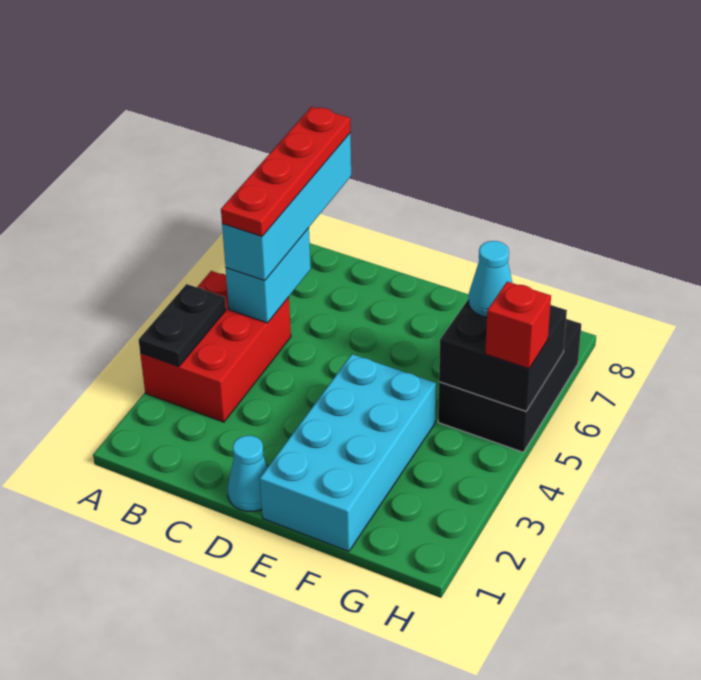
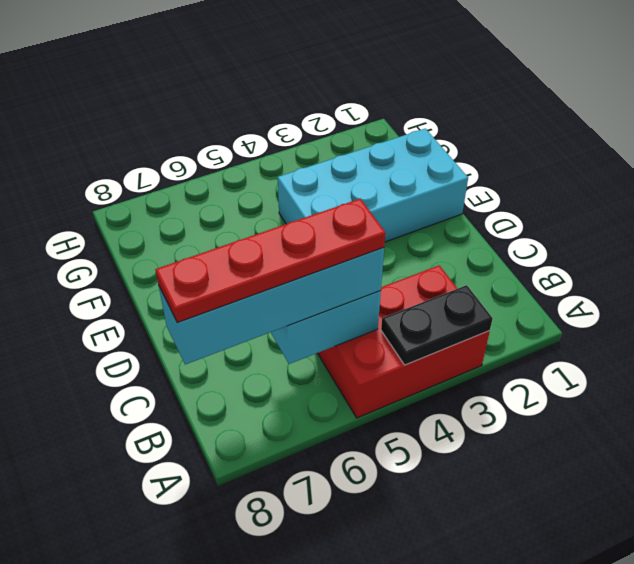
none -> cyan 1x1 cone [228,436,268,511]
none -> black 2x3 brick [438,319,581,452]

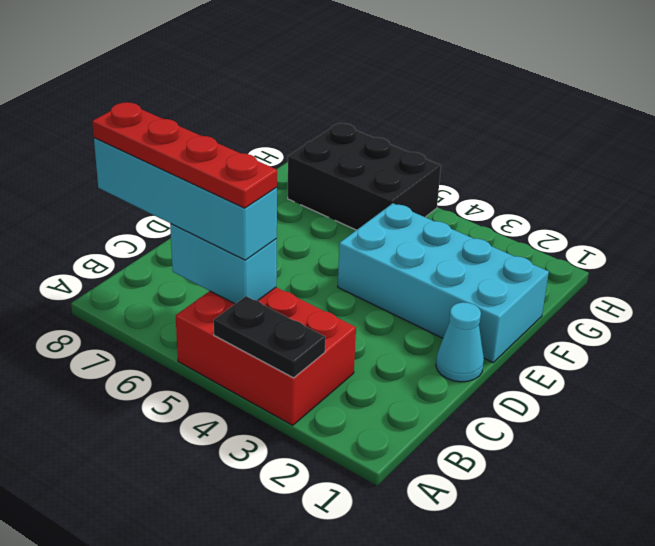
none -> black 2x2 brick [439,299,567,411]
none -> cyan 1x1 cone [469,241,512,317]

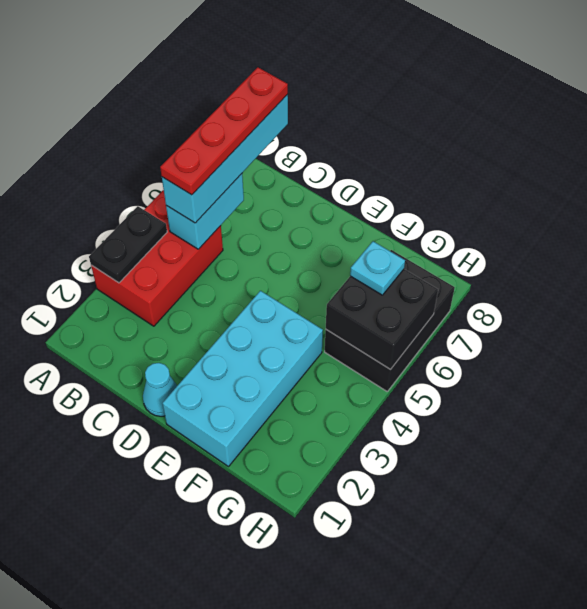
cyan 1x1 plate [350,241,405,295] -> cyan 1x1 cone [469,241,512,317]
none -> red 1x1 brick [485,282,551,369]

